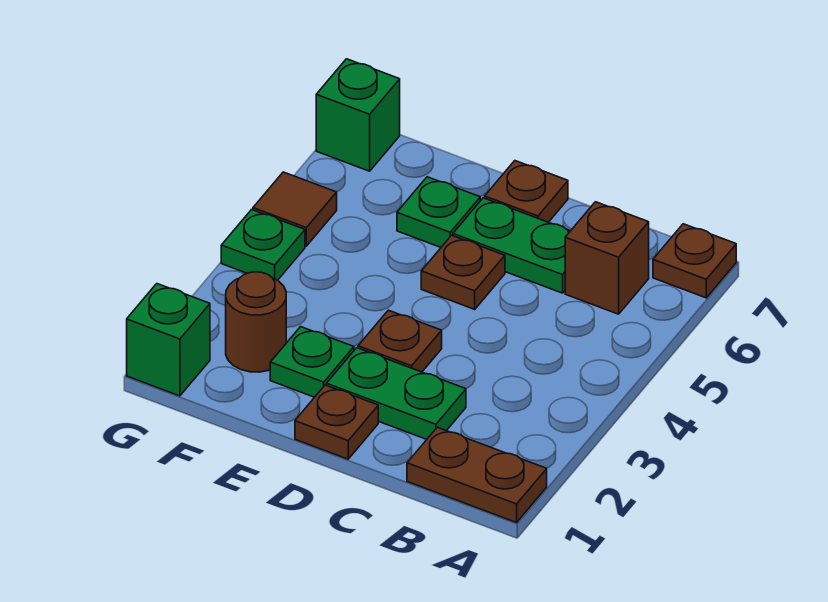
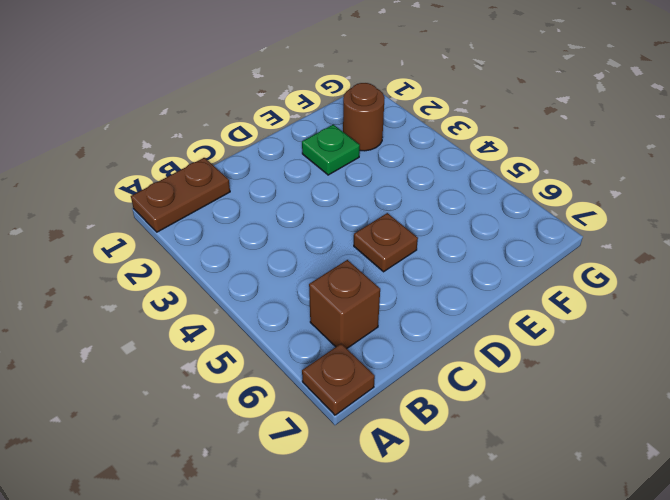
none -> green 1x2 plate [326,348,466,439]
none -> green 1x2 plate [453,198,570,293]
none -> brown 1x1 plate [295,385,378,459]

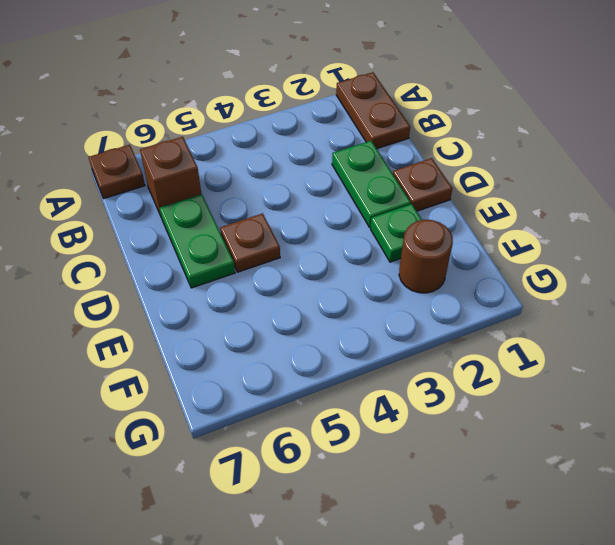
none -> brown 1x1 plate [358,310,442,372]
none -> brown 1x1 plate [485,161,568,222]
none -> green 1x1 plate [397,177,480,247]

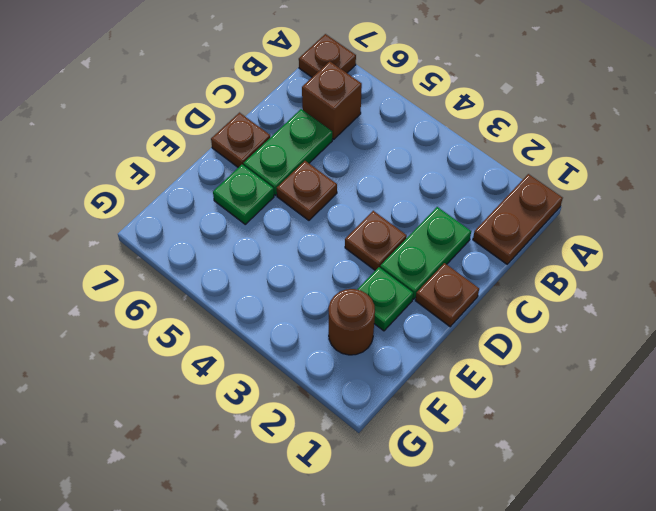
none -> green 1x1 brick [127,284,210,396]
none -> green 1x1 plate [221,210,305,280]
none -> brown 1x1 tile [253,172,337,246]

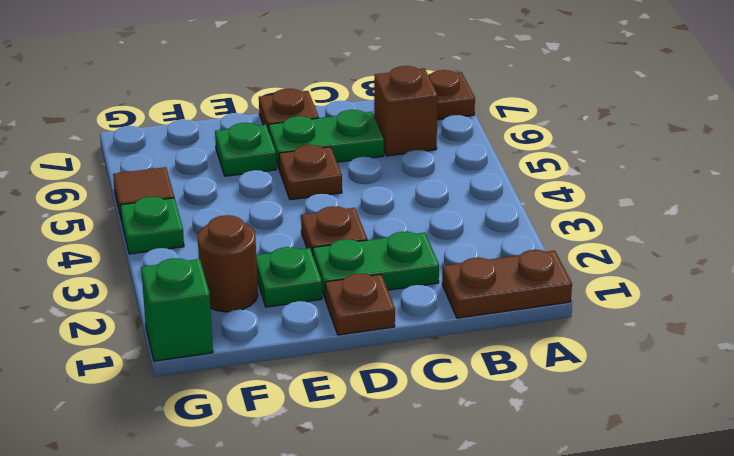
none -> green 1x1 brick [316,59,400,171]

